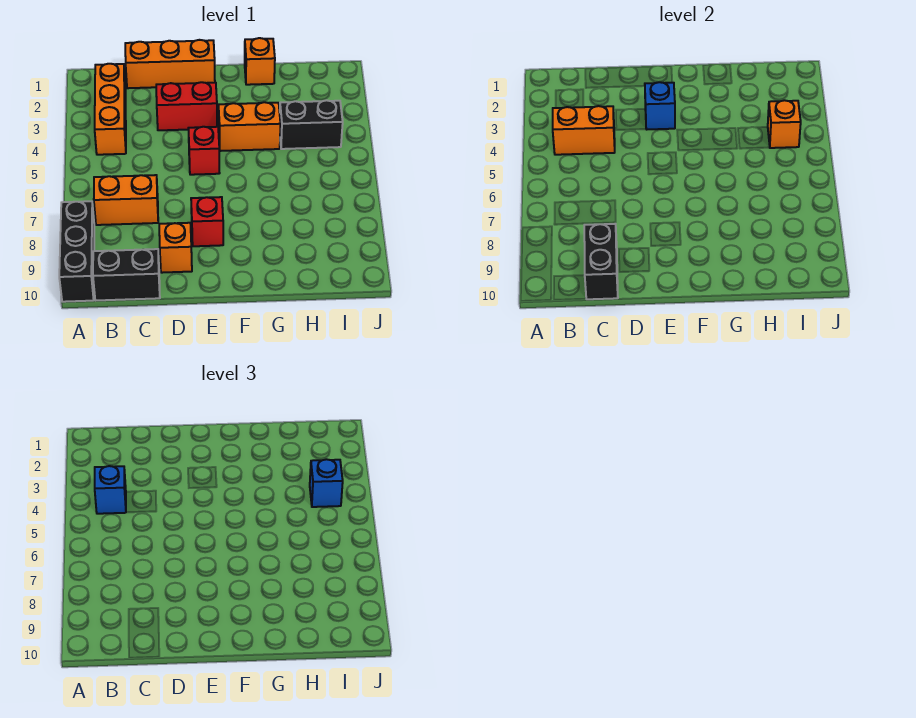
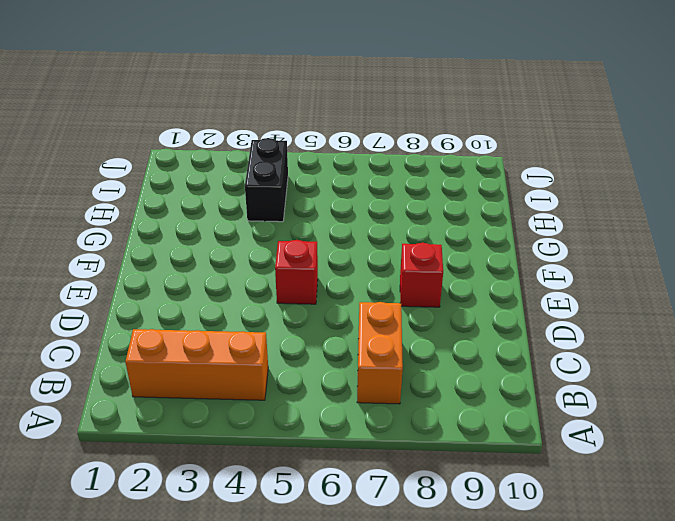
none -> black 1x3 brick [59,201,94,302]
none -> black 1x2 brick [93,249,160,300]
none -> orange 1x3 brick [125,40,215,88]

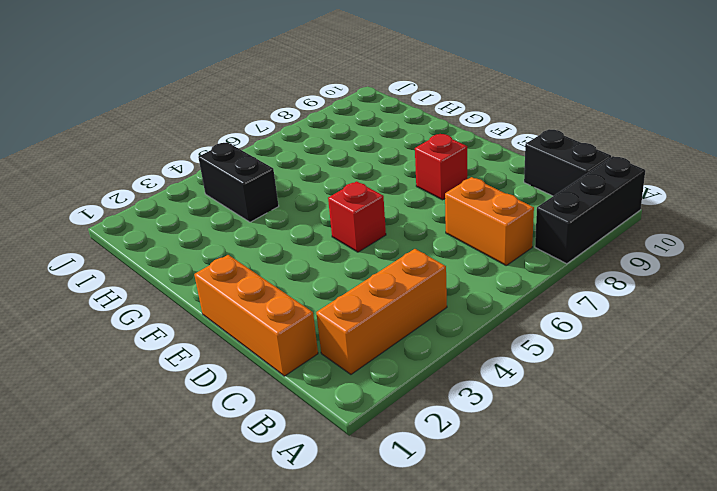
none -> red 1x2 brick [156,82,217,130]
none -> orange 1x1 brick [159,223,192,273]
none -> orange 1x2 brick [219,102,280,151]

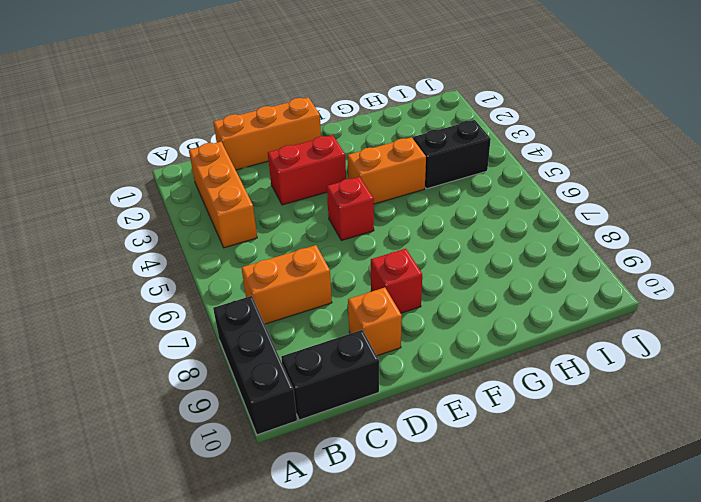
none -> orange 1x1 brick [245,38,275,85]
none -> orange 1x2 brick [553,106,615,155]
none -> black 1x2 brick [584,224,618,299]

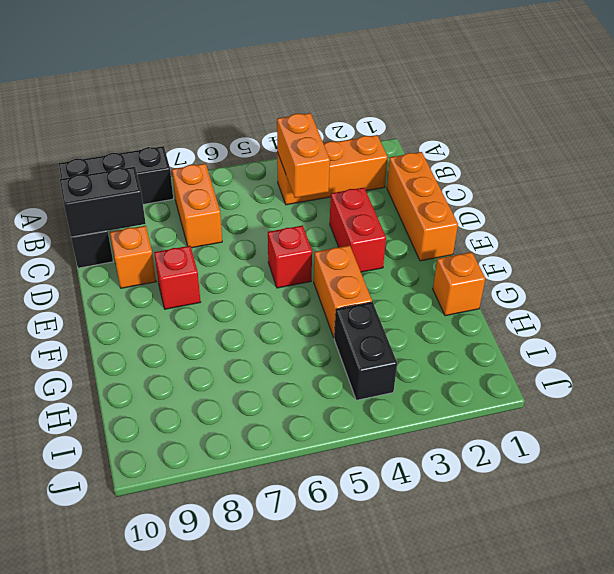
none -> blue 1x1 brick [645,82,675,130]
none -> orange 1x1 brick [768,100,801,148]
none -> blue 1x1 brick [95,466,126,514]

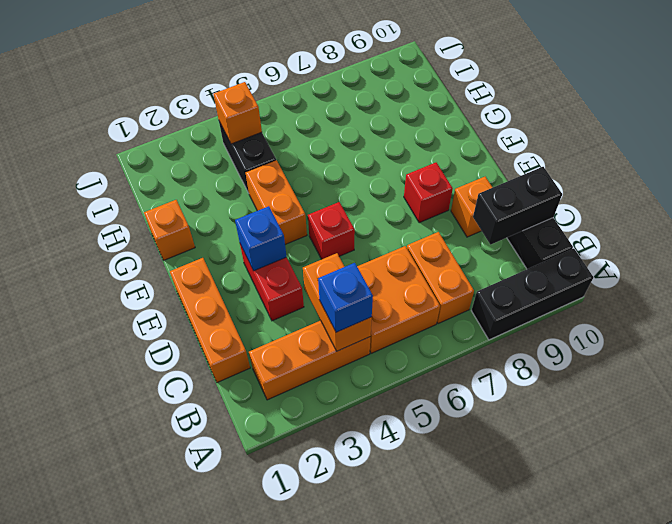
orange 2x2 brick [357,246,440,353] -> none
none -> blue 1x1 brick [310,459,343,507]

